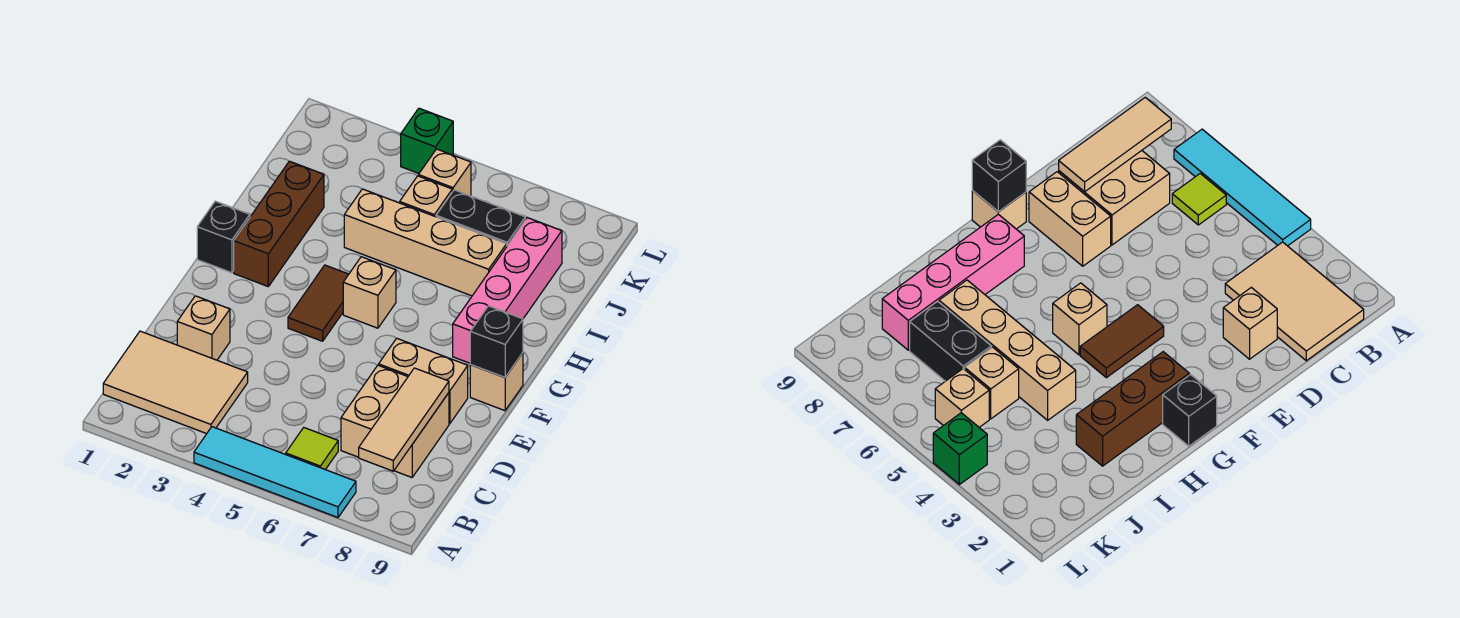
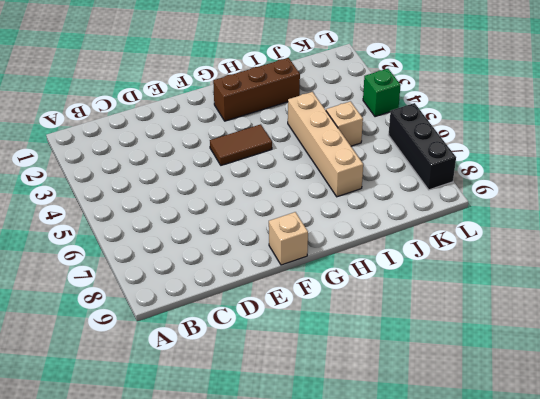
black 1x3 brick [389,103,456,190] -> none
none -> cyan 1x4 tile [194,427,356,517]
none -> tan 2x3 tile [103,331,248,434]
none -> lime 1x1 tile [286,428,338,470]

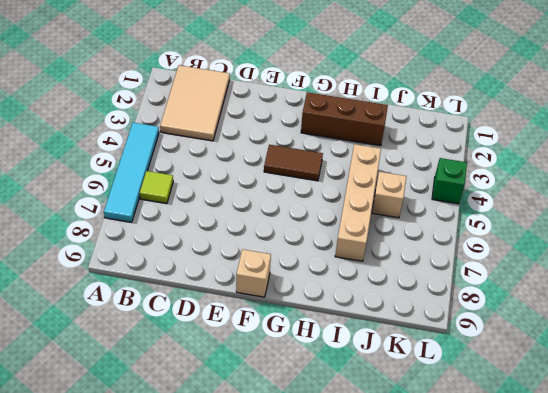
none -> tan 2x2 brick [341,365,449,477]
none -> tan 1x1 brick [177,296,230,360]
none -> tan 1x2 brick [379,338,468,424]

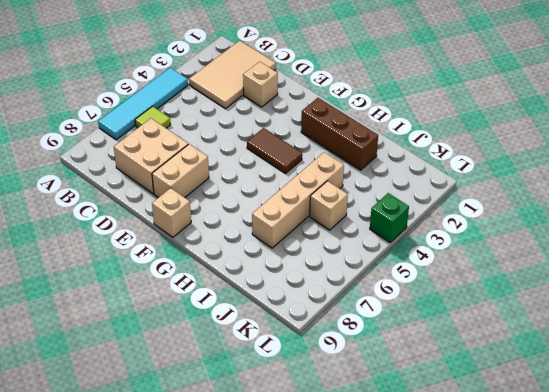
none -> black 1x1 brick [197,201,250,273]
none -> tan 1x1 brick [343,257,396,328]
none -> pink 1x4 brick [453,218,562,363]

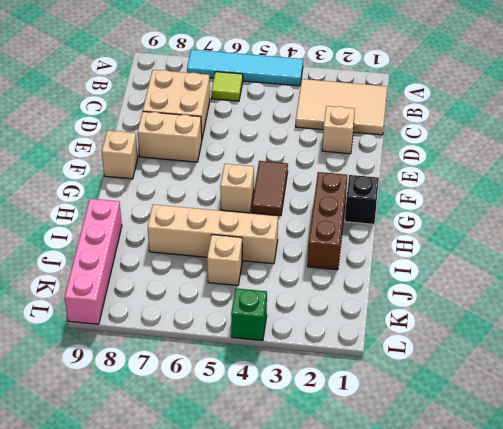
pink 1x4 brick [65,199,122,324] -> pink 1x4 brick moved to [453,218,562,363]
none -> black 1x2 brick [436,190,525,245]
none -> tan 1x1 brick [418,149,471,196]
none -> tan 1x3 tile [359,368,449,471]

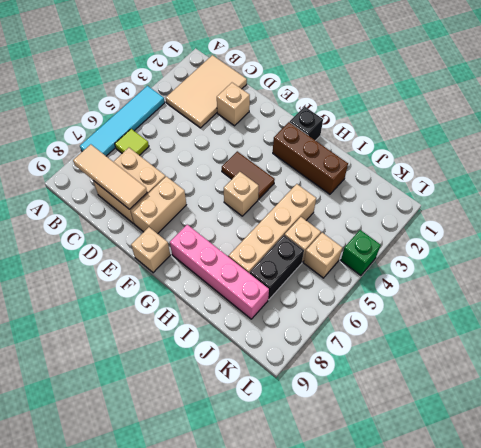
none -> black 1x1 brick [470,306,523,377]

